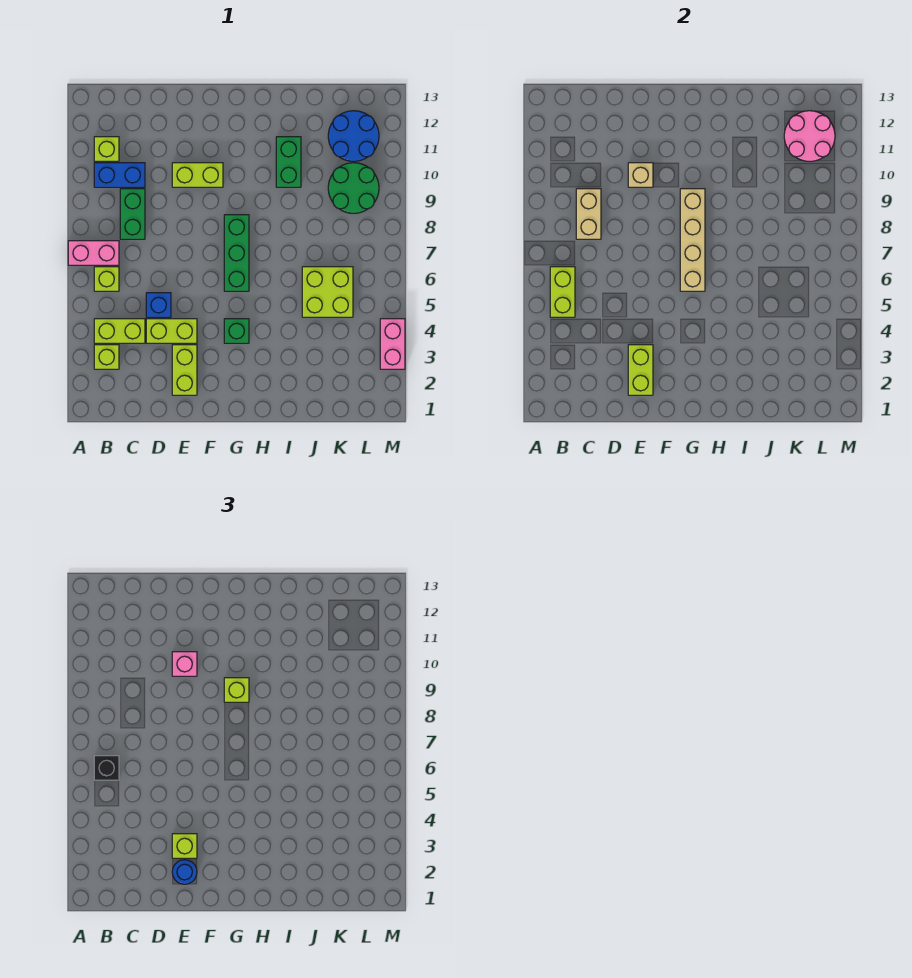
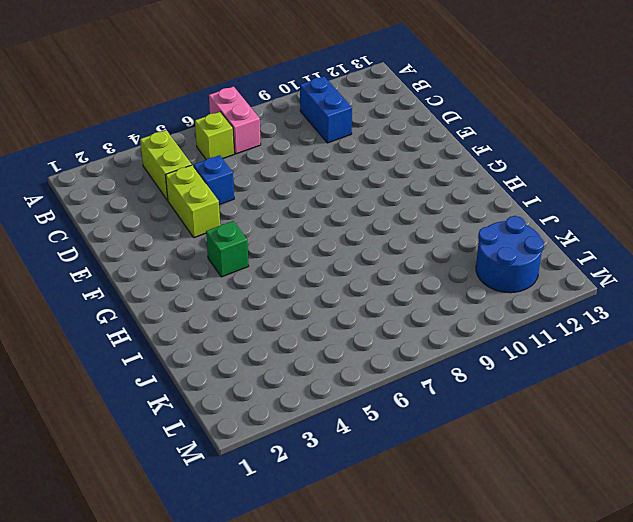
none -> lime 1x1 brick [94,345,119,369]
none -> lime 1x1 brick [94,137,119,161]
none -> green 1x2 brick [120,189,145,239]

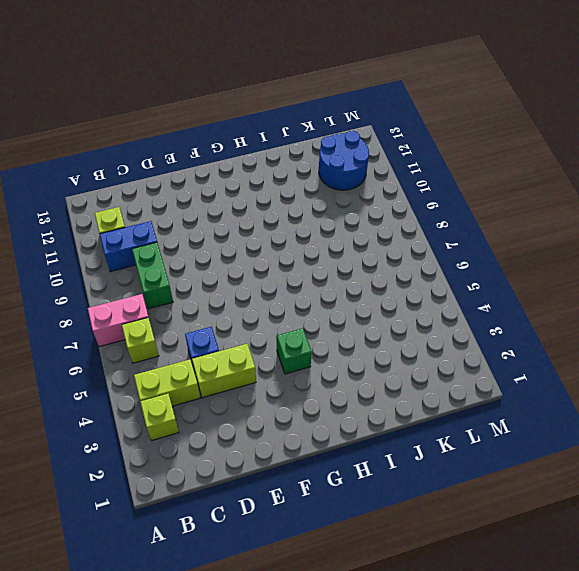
none -> lime 1x2 brick [172,345,197,395]
none -> lime 1x2 brick [172,163,223,187]
none -> green 1x3 brick [224,215,249,291]

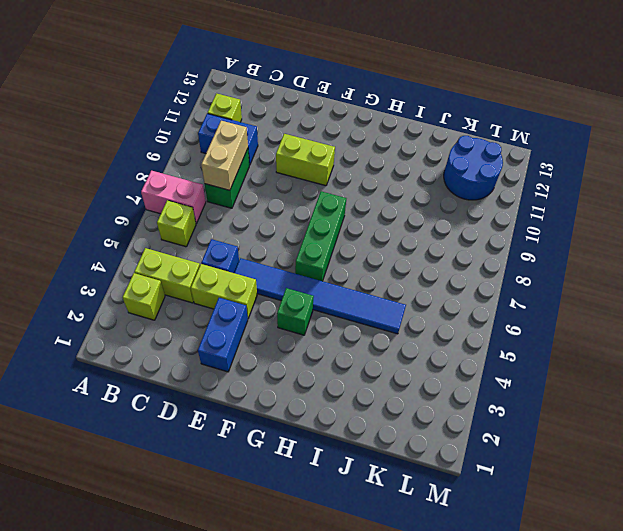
blue 1x2 brick [198,298,248,372] -> lime 1x2 brick [172,345,197,395]
blue 1x6 tile [234,258,406,334] -> lime 2x2 brick [302,267,353,317]
none -> green 1x2 brick [276,137,301,187]
none -> green 2x2 round brick [328,163,379,213]
none -> pink 1x2 brick [380,319,405,369]

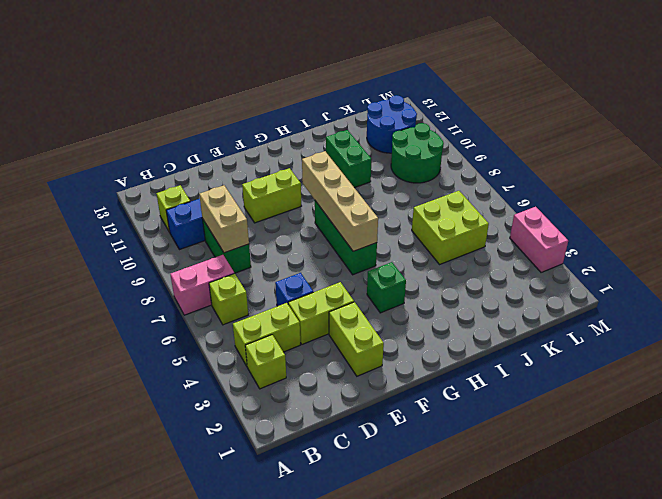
none -> lime 1x2 brick [550,267,575,317]
none -> lime 1x2 brick [628,345,653,395]
none -> tan 1x1 brick [628,163,653,187]

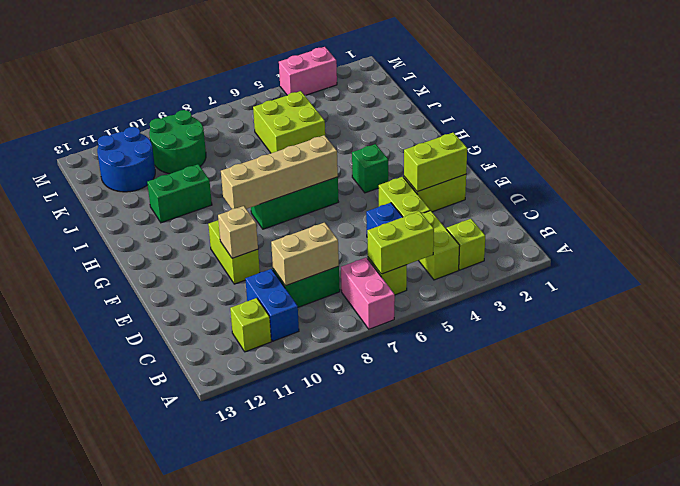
none -> pink 2x2 round brick [784,111,835,161]
none -> black 1x1 brick [94,756,119,780]
none -> blue 1x1 round brick [172,860,197,884]

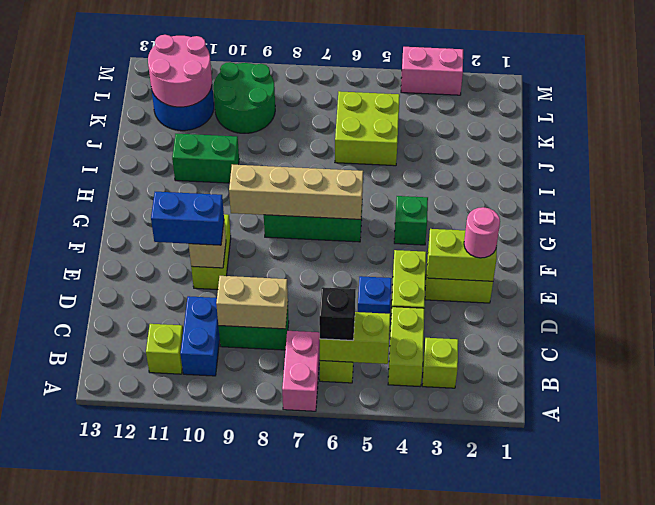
pink 1x1 round brick [464,207,500,258] -> blue 1x1 round brick [172,860,197,884]
blue 1x2 brick [151,192,224,245] -> pink 1x1 brick [172,652,197,676]
none -> lime 1x1 brick [172,834,197,858]
none -> lime 1x1 brick [224,678,249,702]

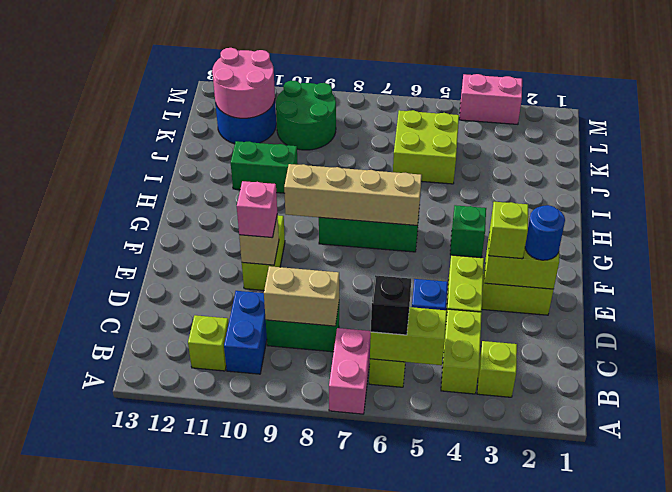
none -> lime 1x1 brick [224,678,249,702]

